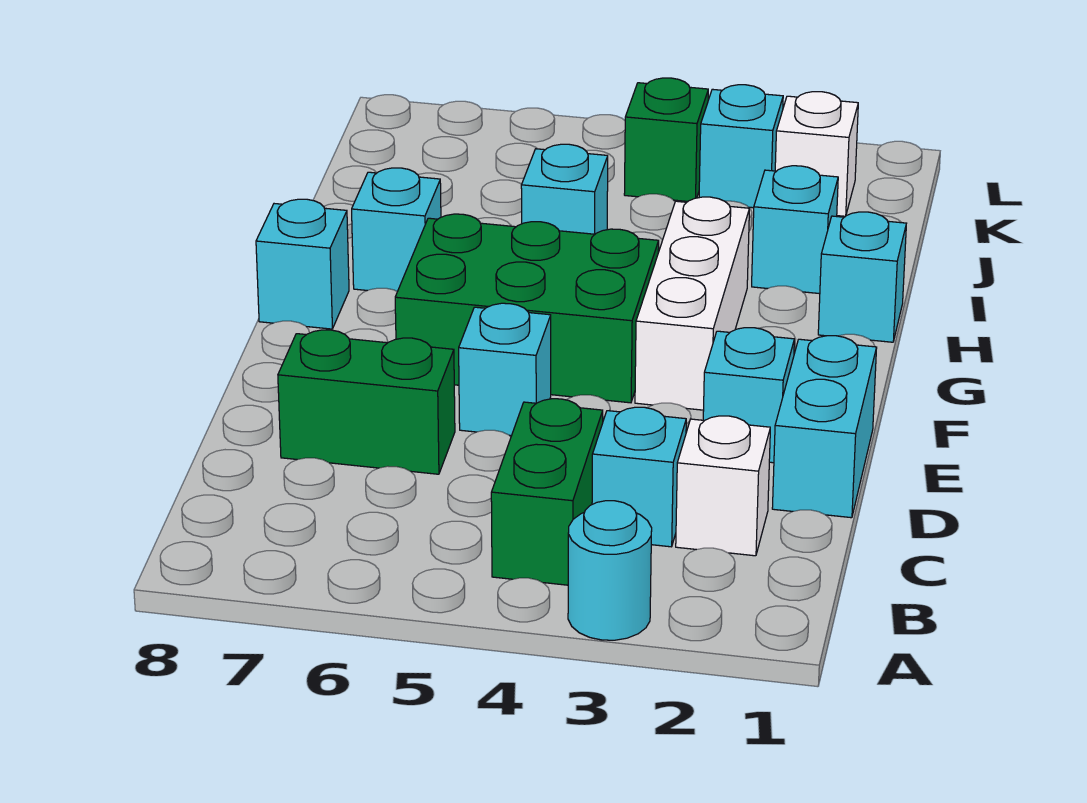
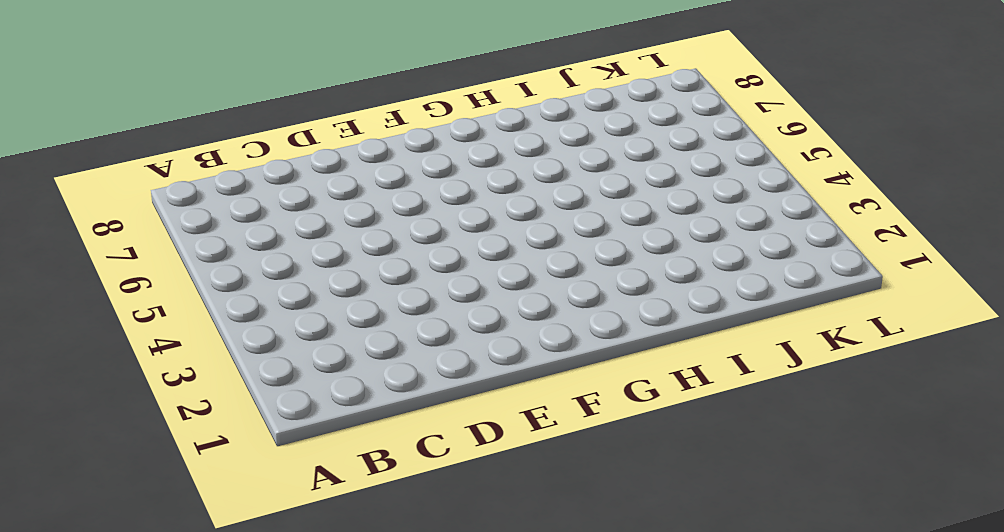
none -> cyan 1x1 round brick [568,501,652,640]
none -> green 1x2 brick [491,399,603,585]
none -> white 1x1 brick [676,416,770,556]

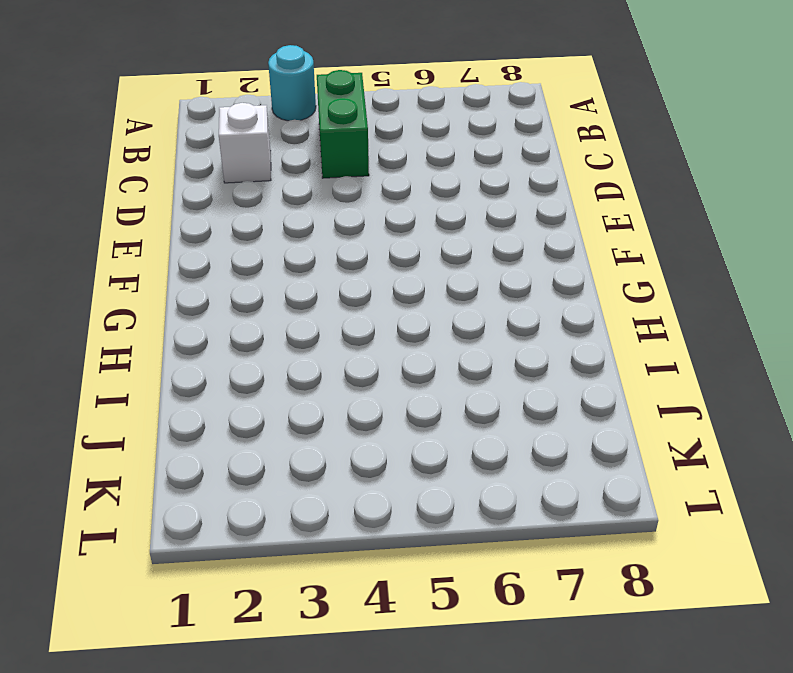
none -> cyan 1x1 brick [592,407,686,547]
none -> cyan 1x2 brick [772,336,877,518]
none -> green 1x2 brick [278,330,455,474]

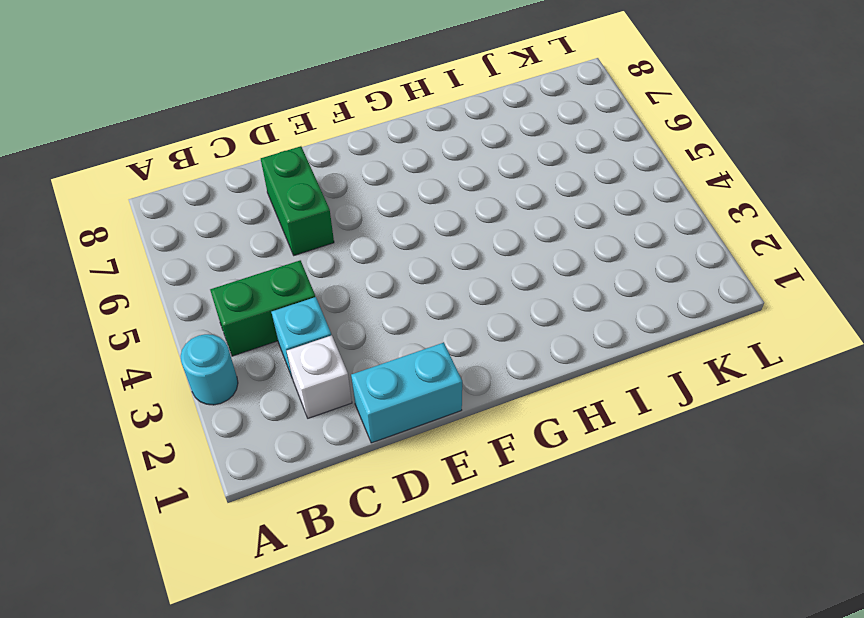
none -> cyan 1x1 brick [703,328,794,463]
none -> cyan 1x1 brick [459,303,551,436]
none -> white 1x3 brick [635,197,749,410]

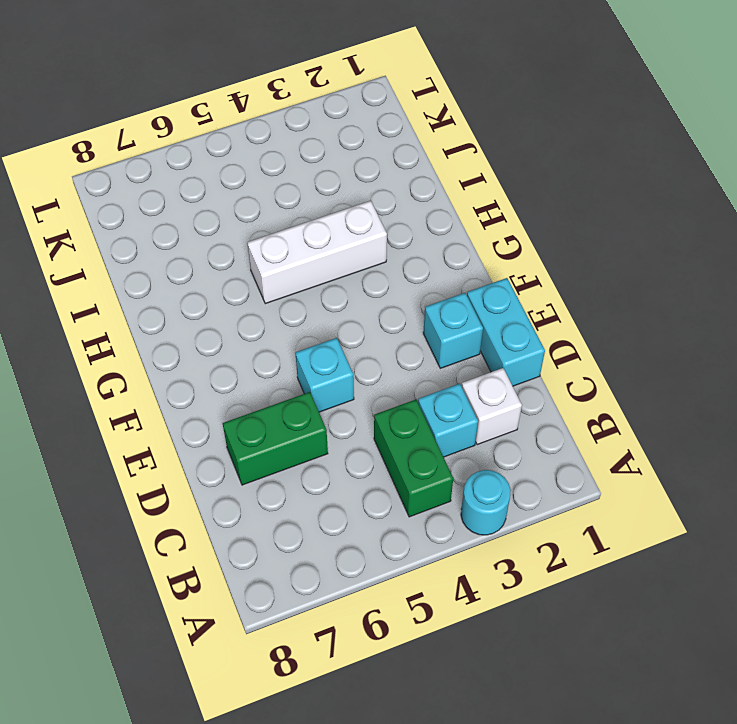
white 1x3 brick [247,200,387,304] -> white 1x3 brick turned to [635,197,749,410]
none -> green 2x3 brick [395,214,659,403]
none -> cyan 1x1 brick [256,199,349,329]
none -> cyan 1x1 brick [818,212,906,342]

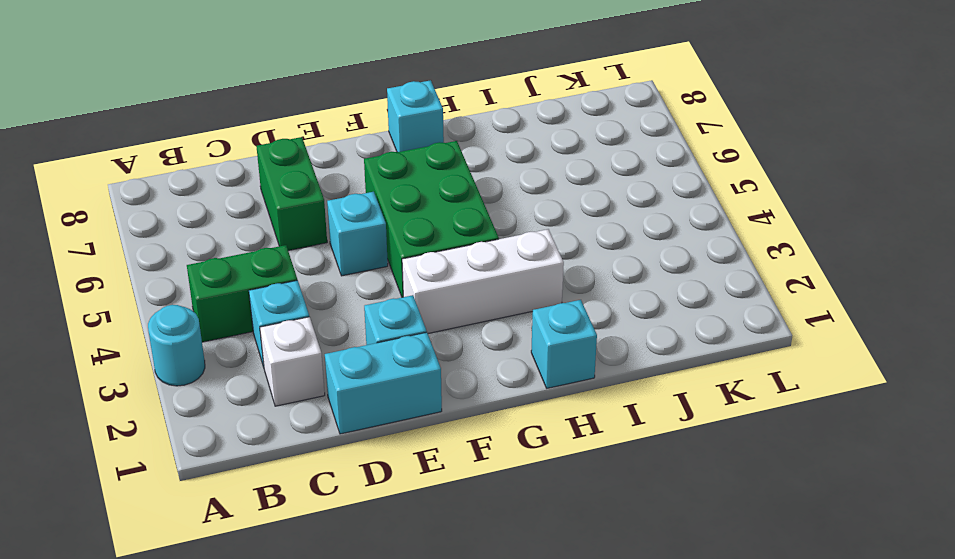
none -> cyan 1x1 brick [352,168,441,291]
none -> cyan 1x1 brick [752,166,838,294]
none -> cyan 1x1 brick [521,144,608,234]

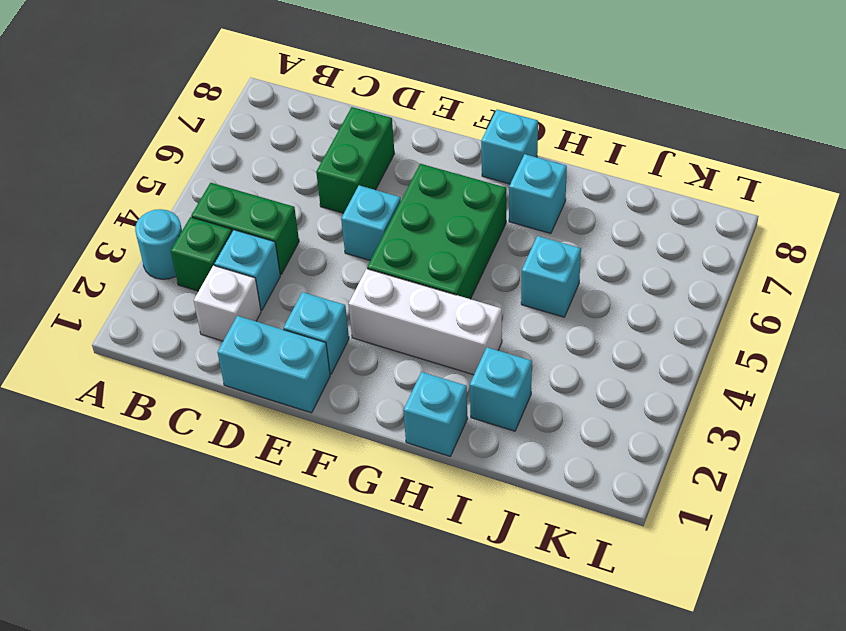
green 1x1 brick [171,217,232,291] -> green 1x1 brick moved to [624,78,708,201]
none -> white 1x1 brick [775,92,858,216]
none -> cyan 1x1 brick [699,85,783,208]

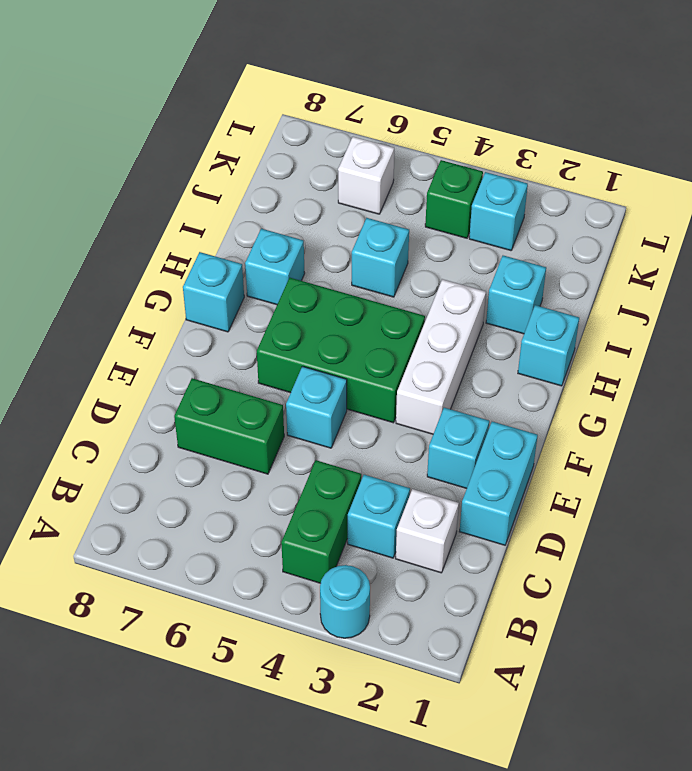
white 1x1 brick [338,137,394,214] -> white 1x1 brick moved to [775,92,858,216]

